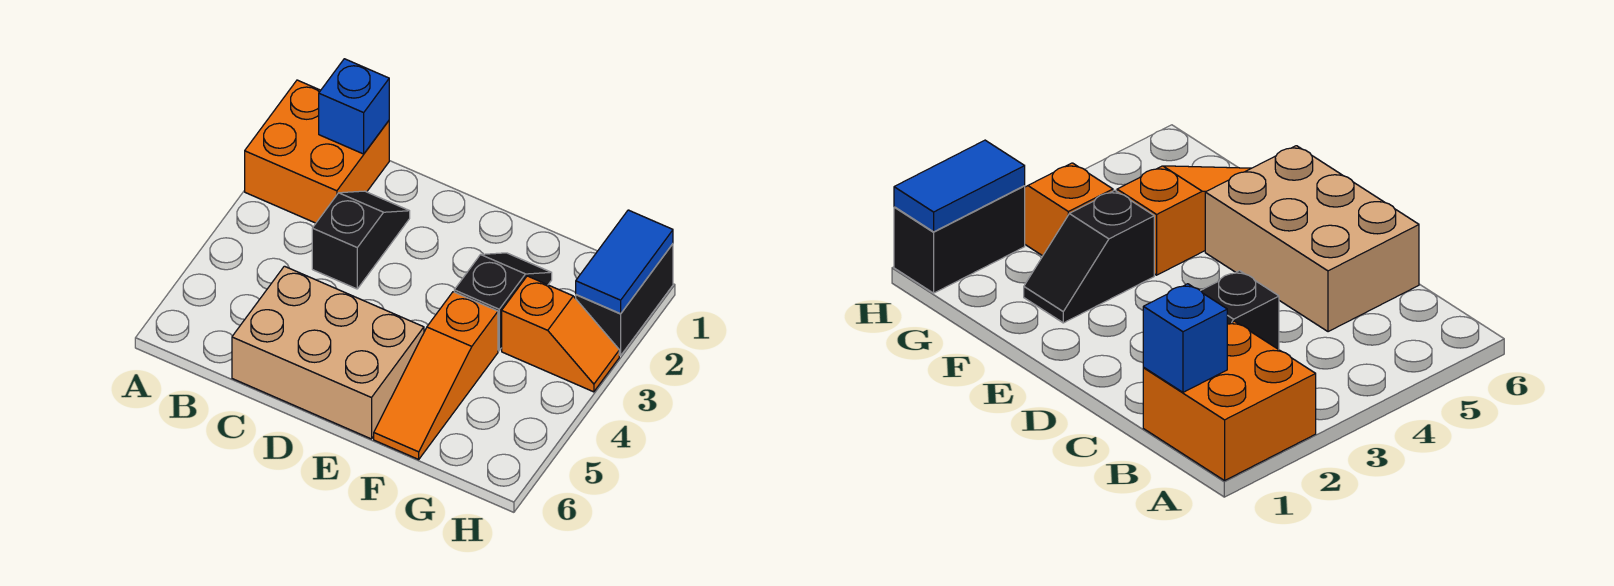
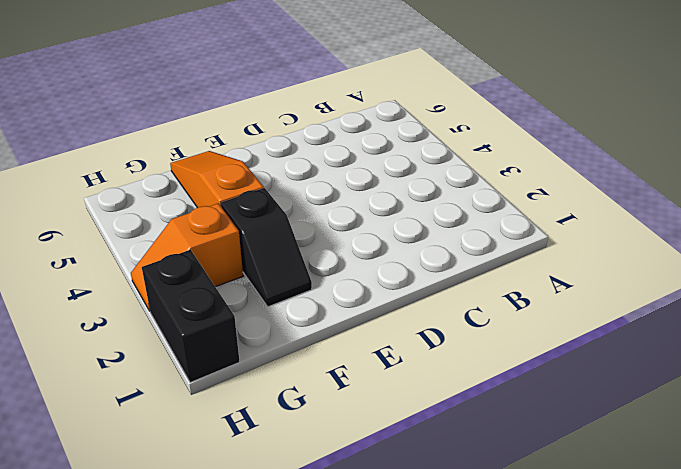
none -> orange 2x2 brick [245,80,389,223]
none -> black 1x2 slope [312,191,410,289]

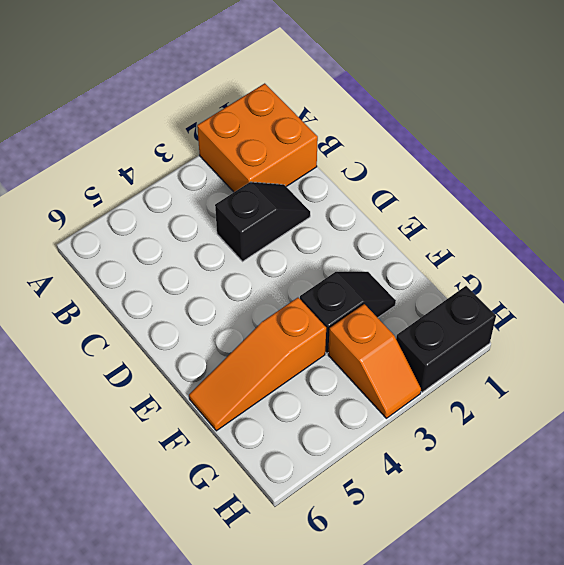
none -> tan 2x3 brick [232,266,424,439]
none -> blue 1x1 brick [319,59,389,154]

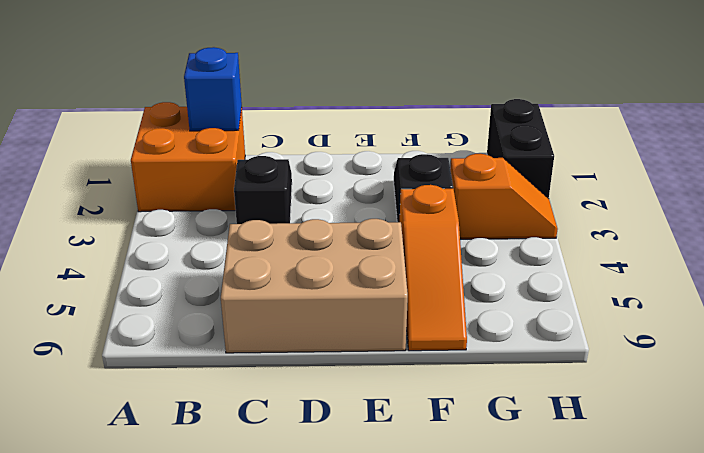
none -> blue 1x2 tile [576,210,673,314]

